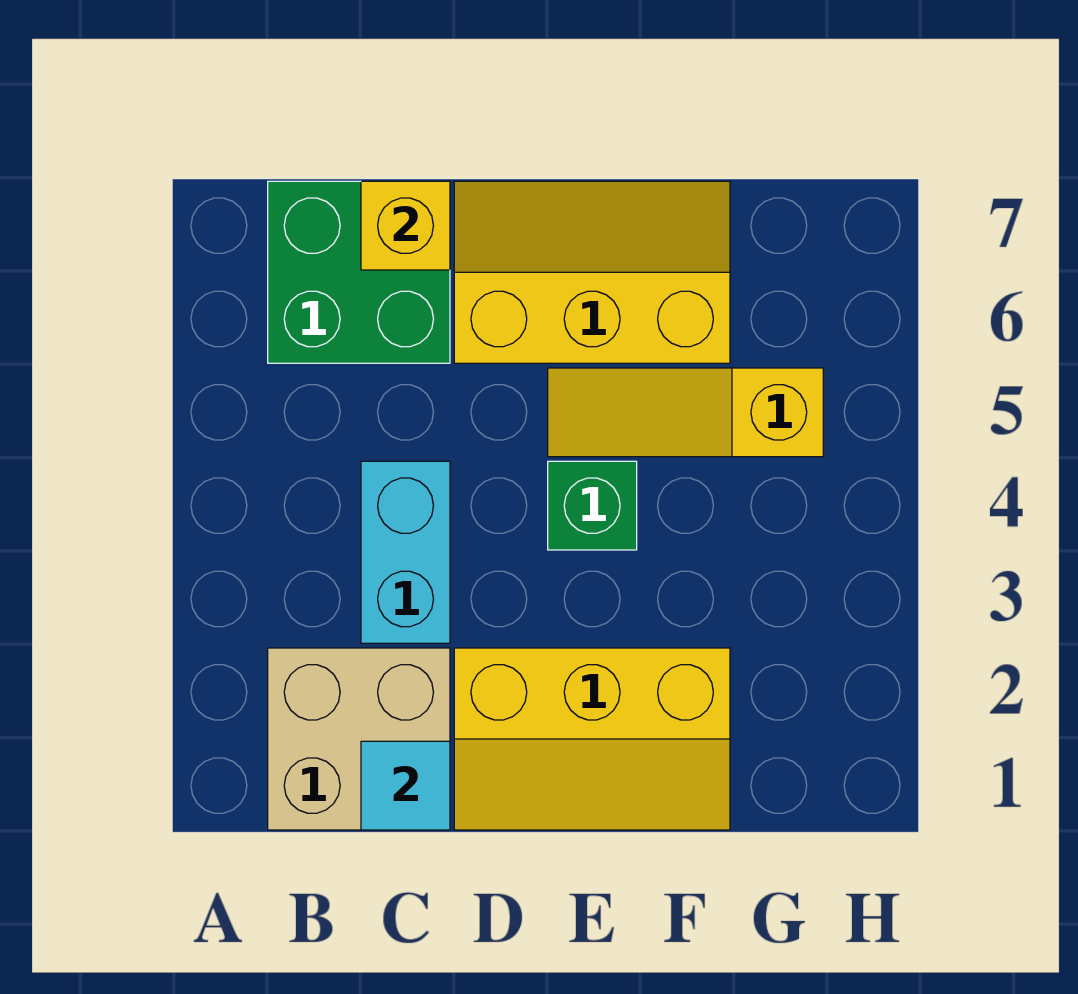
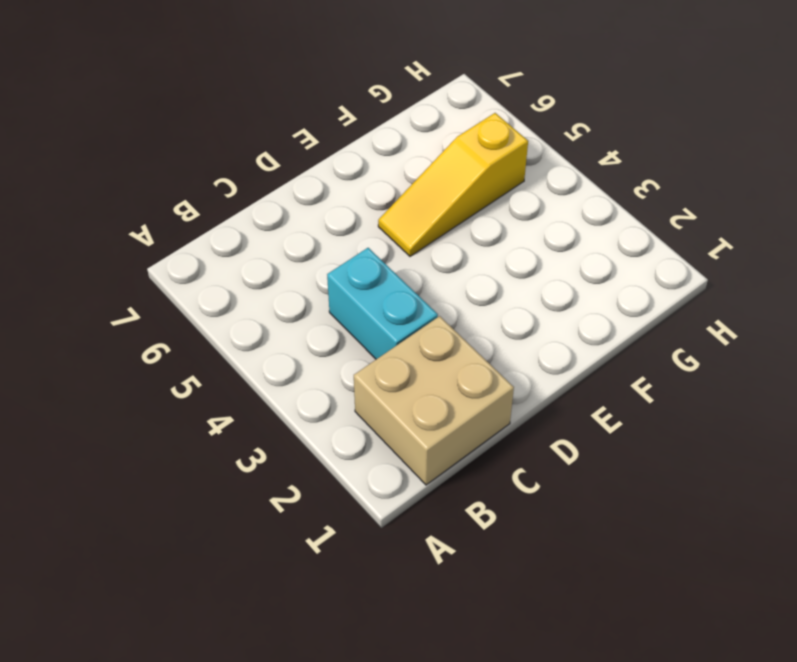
none -> green 2x2 brick [268,181,450,363]
none -> yellow 2x3 slope [454,648,730,830]

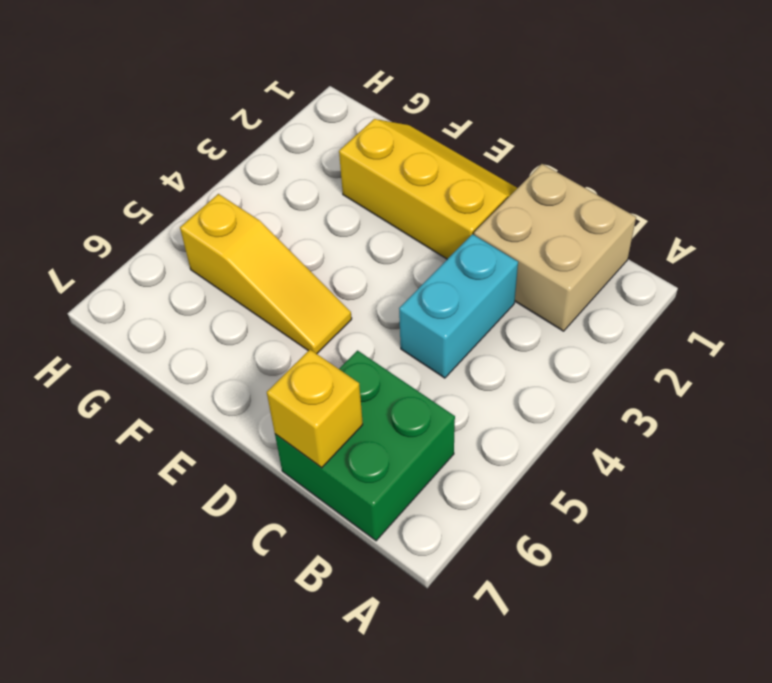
none -> yellow 2x3 slope [454,181,730,363]
none -> green 1x1 brick [548,461,637,550]

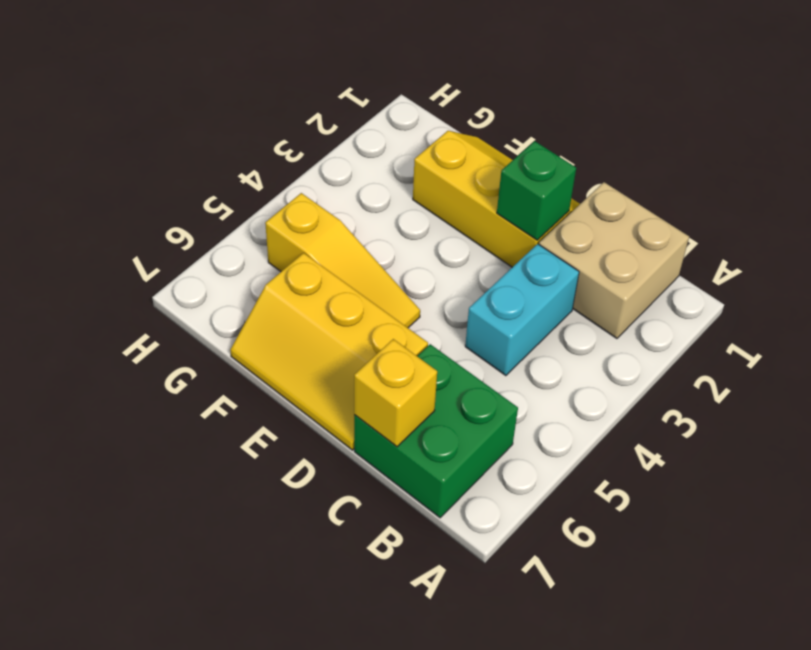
green 1x1 brick [497,141,576,240] -> green 1x1 brick moved to [548,461,637,550]
none -> cyan 1x1 tile [361,741,450,830]

